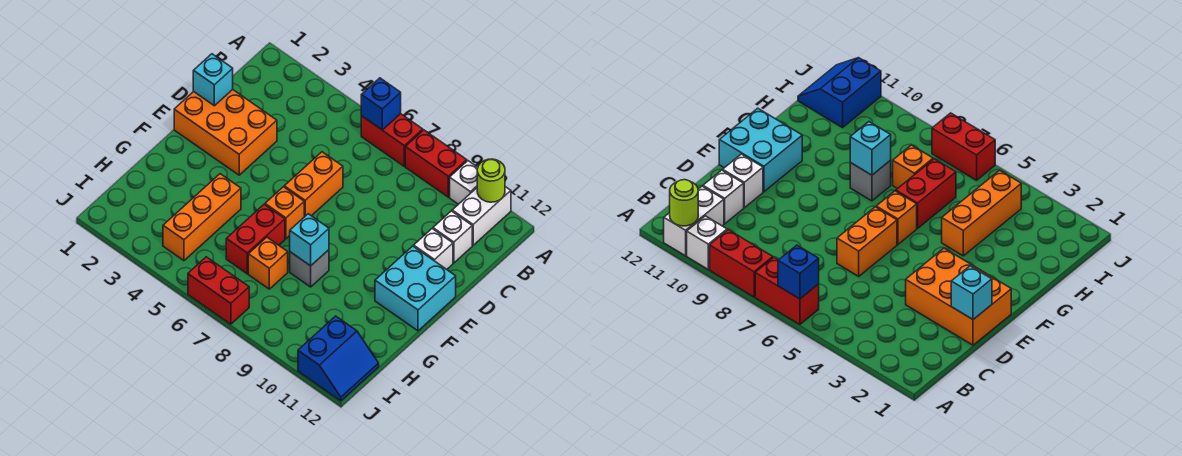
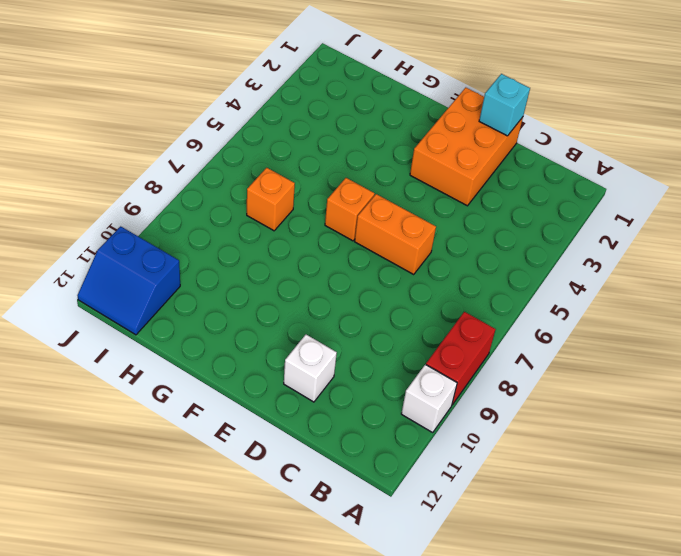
none -> red 1x2 brick [361,114,423,166]
none -> white 1x2 brick [452,187,511,245]
none -> white 1x1 brick [433,211,472,263]

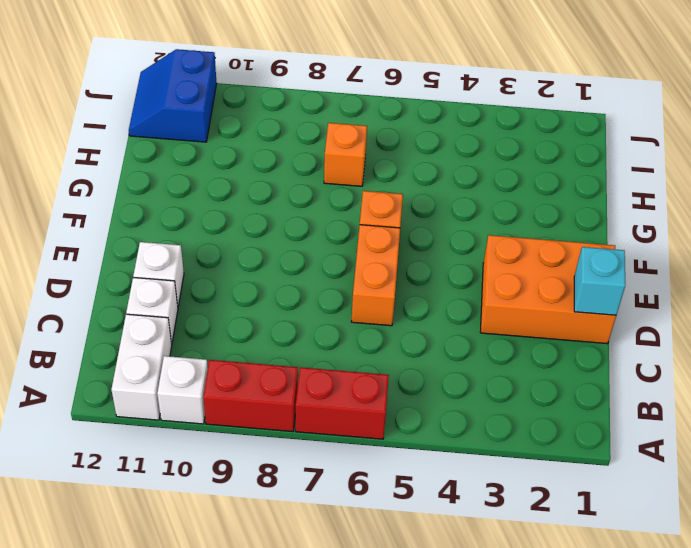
none -> cyan 2x2 brick [375,246,456,331]
none -> orange 1x3 brick [163,174,241,261]
none -> red 1x2 brick [226,204,285,274]

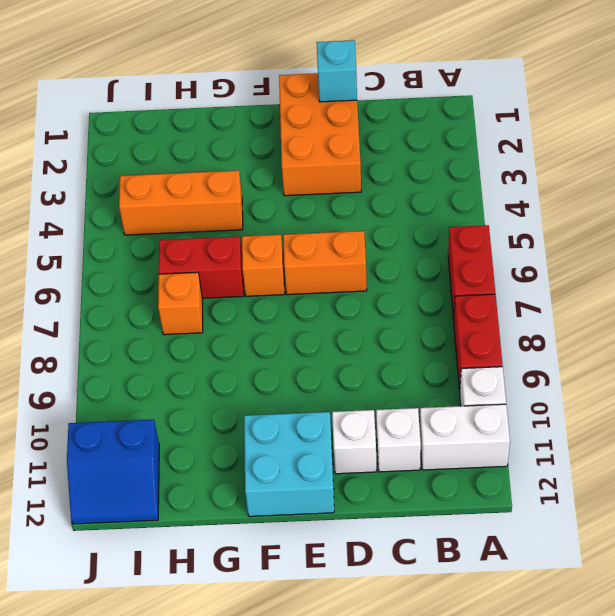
none -> grey 1x1 brick [290,250,329,287]
none -> red 1x2 brick [188,257,249,324]
none -> blue 1x1 brick [361,78,401,130]

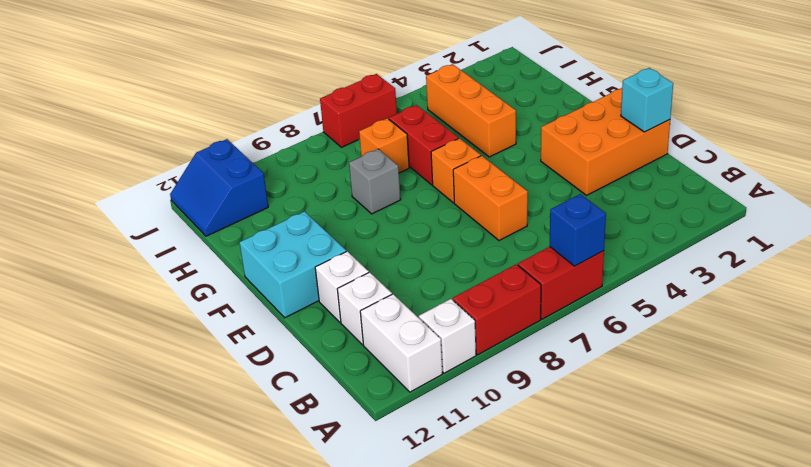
none -> lime 1x1 round brick [477,159,505,202]
none -> cyan 1x1 brick [290,214,329,266]

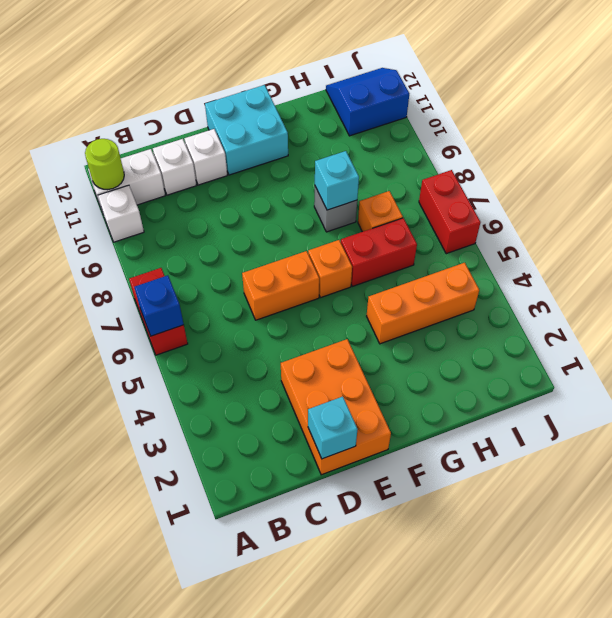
none -> red 1x2 brick [405,130,467,197]

